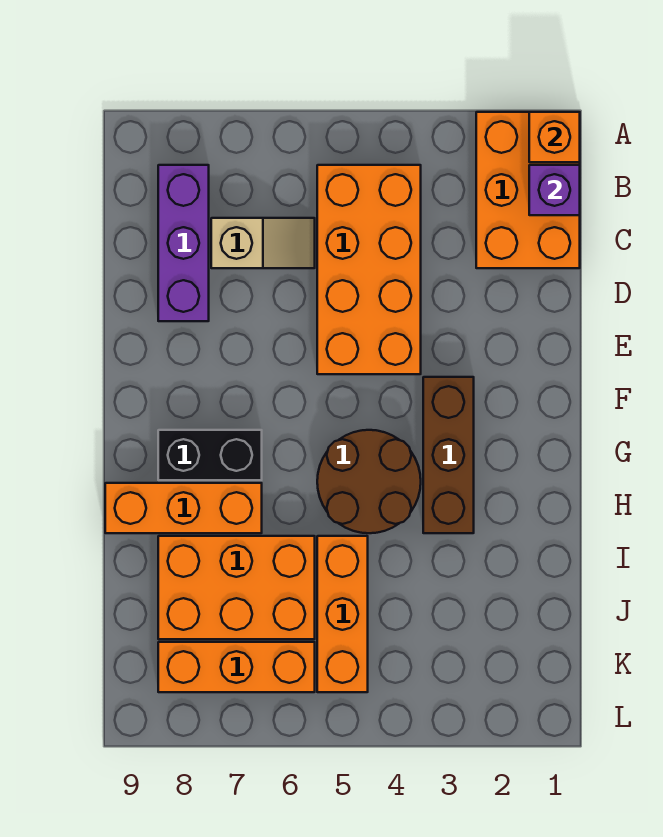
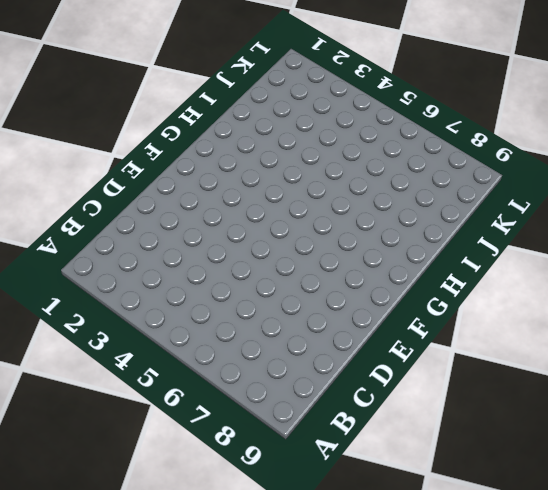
none -> orange 2x3 brick [476,112,580,268]
none -> orange 2x4 brick [317,165,421,374]
none -> purple 1x3 brick [158,165,209,321]

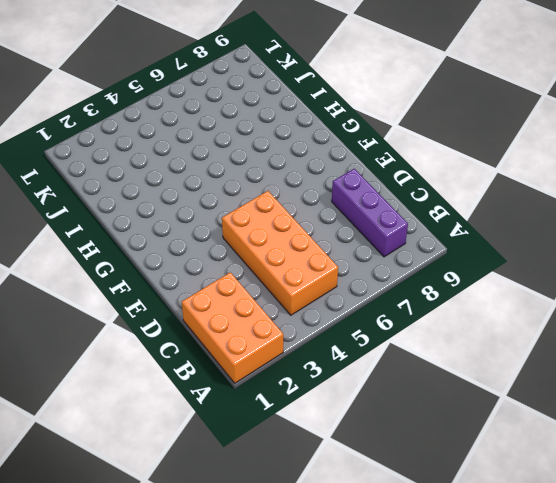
none -> tan 1x2 slope [211,218,315,268]
none -> brown 1x3 brick [423,377,474,533]
none -> brown 2x2 round brick [317,430,421,533]

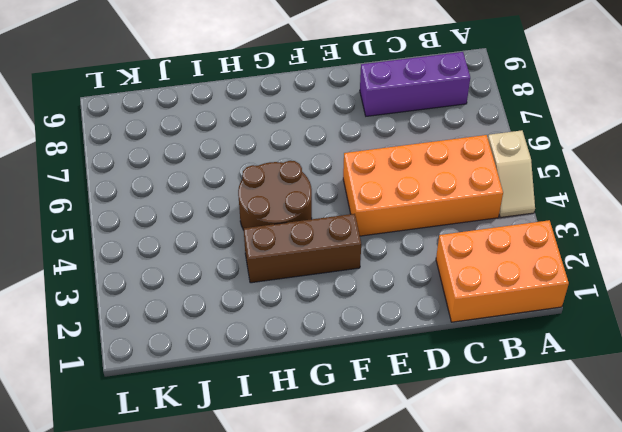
tan 1x2 slope [488,130,535,218] -> tan 1x2 slope moved to [211,218,315,268]
none -> black 1x2 brick [158,430,262,480]
none -> orange 1x3 brick [105,483,262,533]
none -> orange 1x3 brick [317,536,368,692]

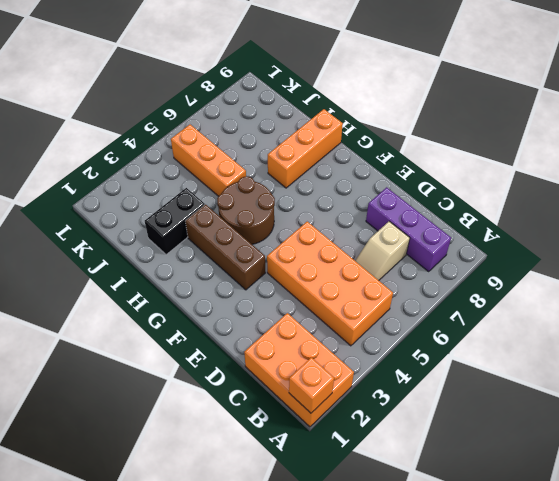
black 1x2 brick [145,188,205,255] -> black 1x2 brick moved to [158,430,262,480]
none -> orange 2x3 brick [158,536,315,639]
none -> orange 1x3 brick [158,642,315,692]
none -> purple 1x1 brick [529,165,580,215]

